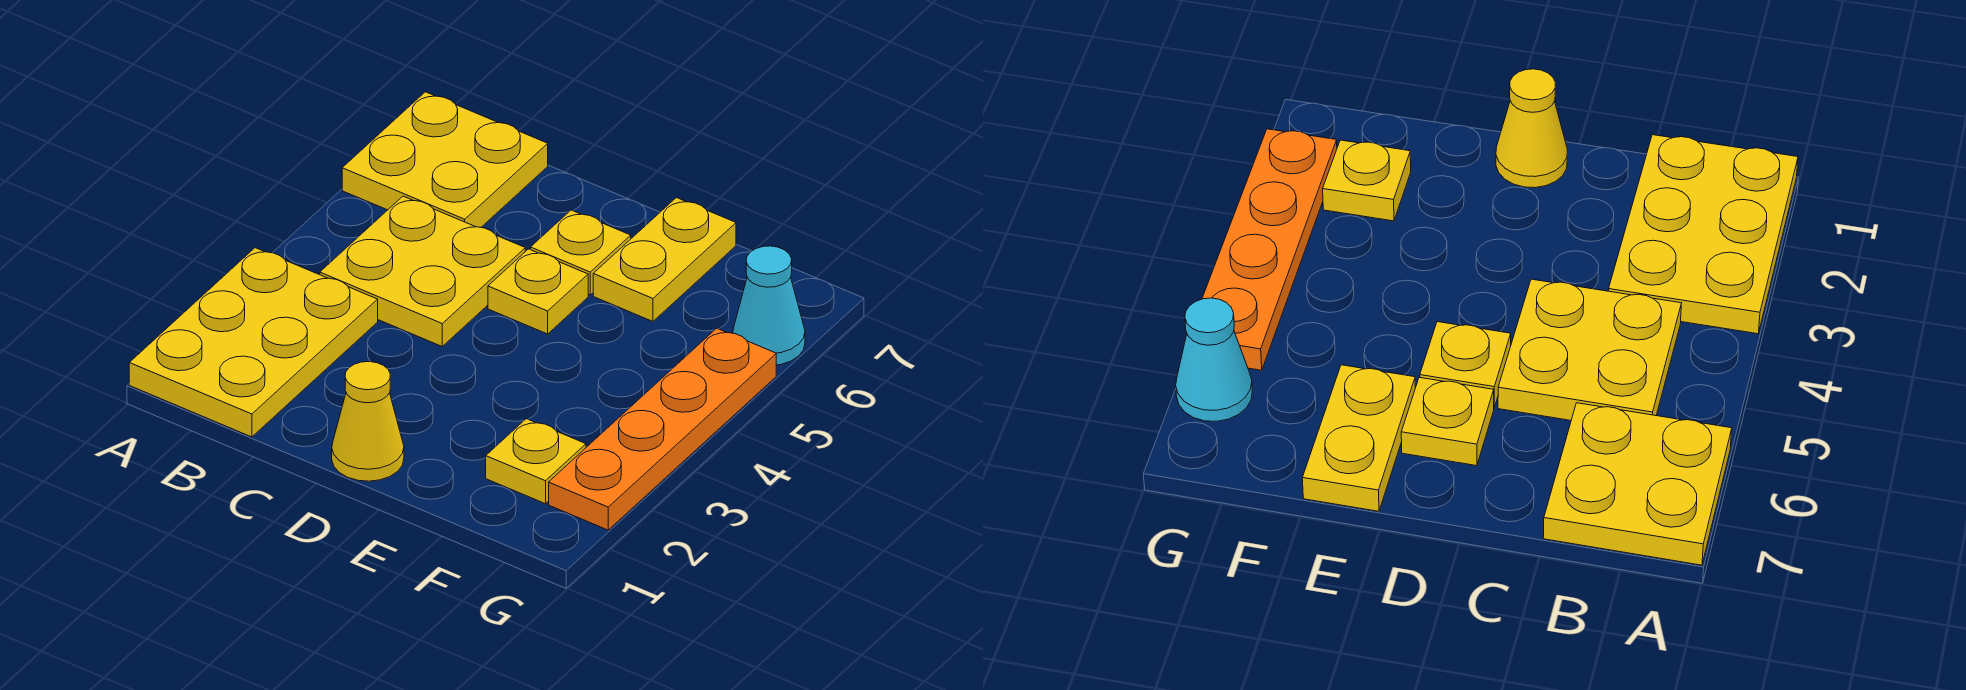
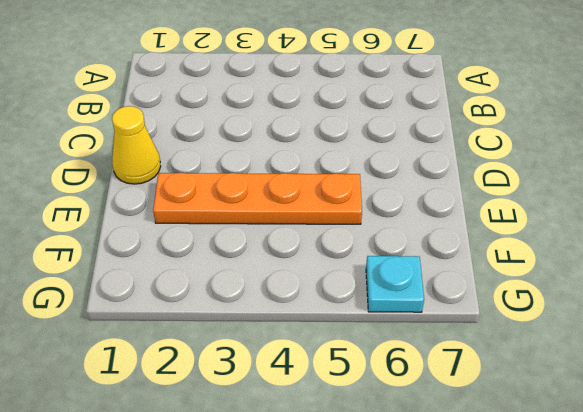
orange 1x4 plate [153,173,362,224] -> orange 1x4 plate moved to [549,328,776,530]
cyan 1x1 plate [366,256,424,312] -> cyan 1x1 cone [733,246,805,365]
none -> yellow 2x3 plate [129,248,378,437]
none -> yellow 2x2 plate [342,92,548,227]

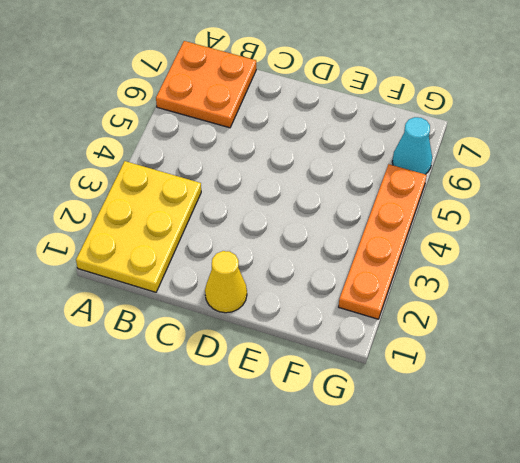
orange 2x2 plate [156,41,256,128] -> yellow 2x2 plate [342,92,548,227]
none -> yellow 2x2 plate [320,196,525,346]
none -> yellow 1x1 plate [488,249,588,334]

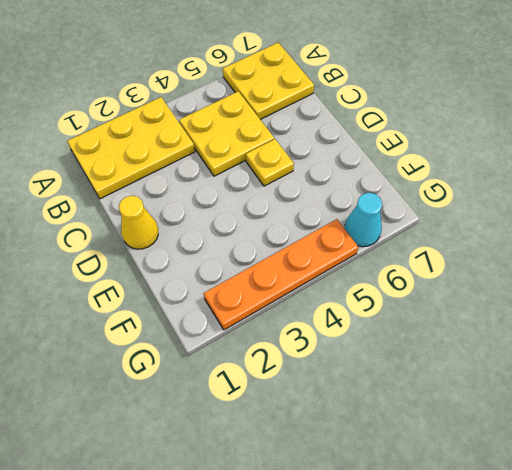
none -> yellow 1x1 plate [530,210,631,295]
none -> yellow 1x2 plate [593,198,736,321]

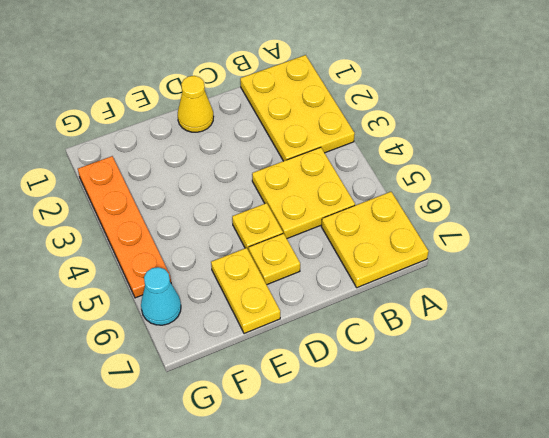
none -> yellow 1x1 plate [486,419,586,504]

